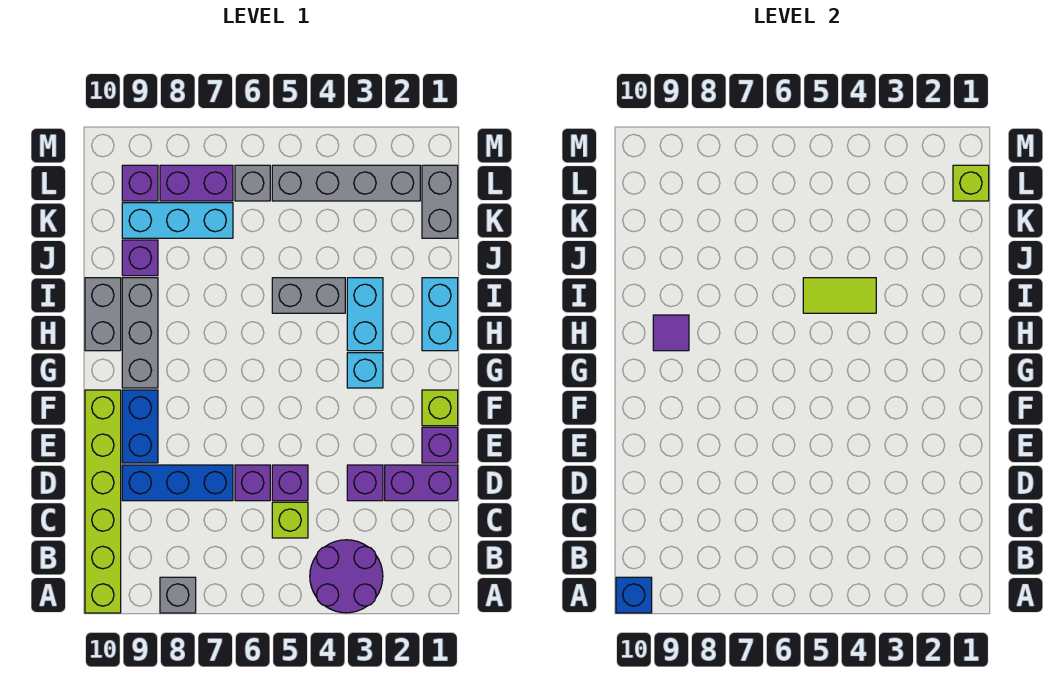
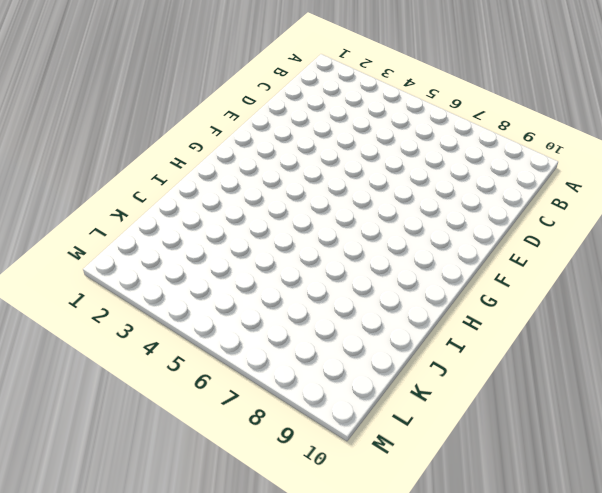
none -> purple 2x2 round brick [310,540,383,613]
none -> grey 1x1 brick [160,577,196,613]
none -> lime 1x6 brick [85,390,121,613]

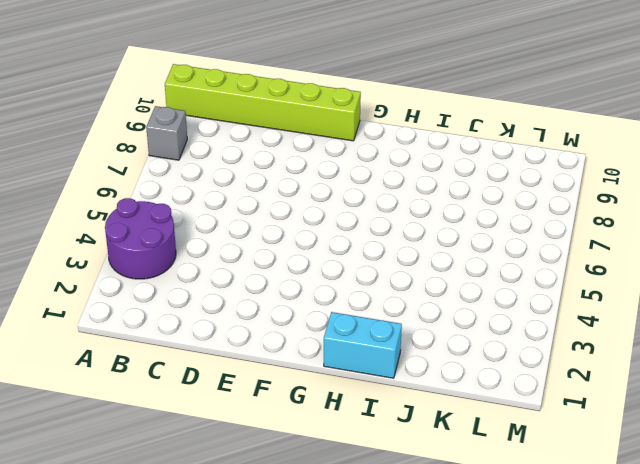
none -> lime 1x1 brick [272,502,308,538]
none -> purple 1x2 brick [385,465,458,501]
none -> purple 1x1 brick [347,465,383,501]

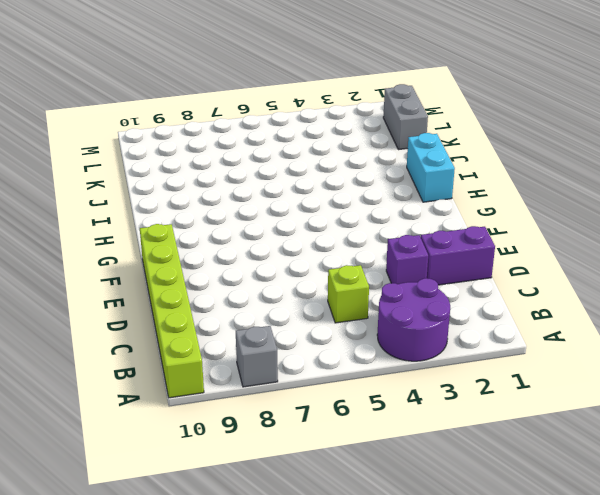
none -> purple 1x1 brick [272,465,308,501]
none -> purple 1x1 brick [235,465,270,501]
none -> blue 1x3 brick [122,465,233,501]

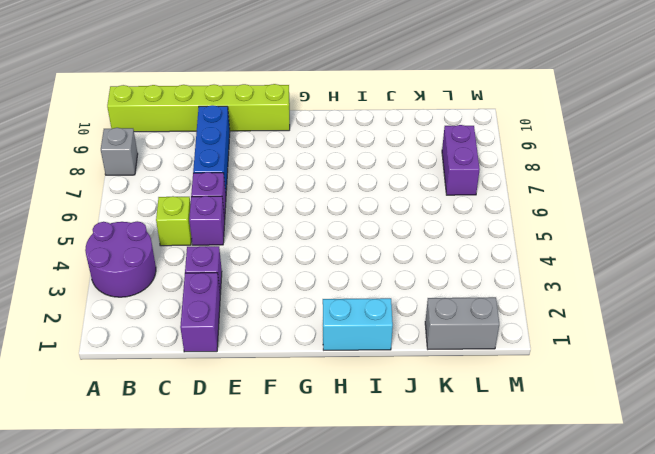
none -> purple 1x1 brick [422,427,458,463]
none -> blue 1x2 brick [122,390,158,463]
none -> lime 1x1 brick [422,390,458,426]

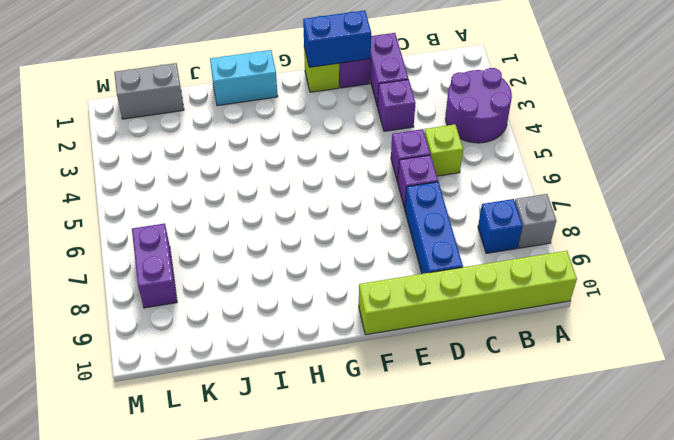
blue 1x1 brick [478,199,523,253] -> blue 1x1 brick moved to [616,577,652,613]
blue 1x2 brick [303,10,371,67] -> blue 1x2 brick moved to [122,390,158,463]
none -> cyan 1x1 brick [347,353,383,388]
none -> grey 1x3 brick [122,278,158,388]
none -> cyan 1x2 brick [347,278,383,351]

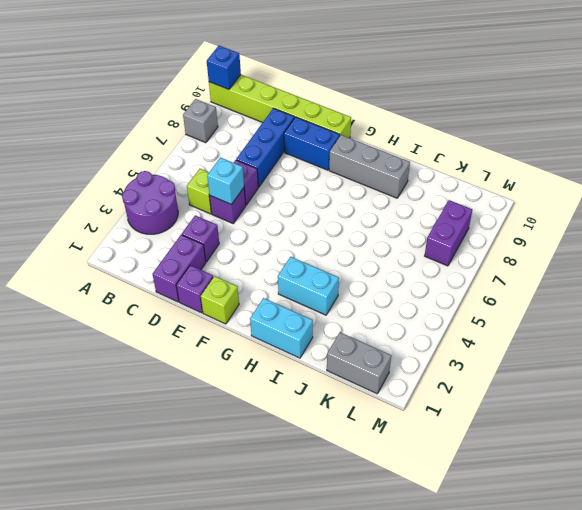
cyan 1x1 brick [207,158,244,205] -> cyan 1x1 brick moved to [347,353,383,388]
none -> grey 1x2 brick [85,278,121,351]
none -> grey 1x2 brick [272,278,345,313]
none -> purple 1x1 brick [122,240,158,276]

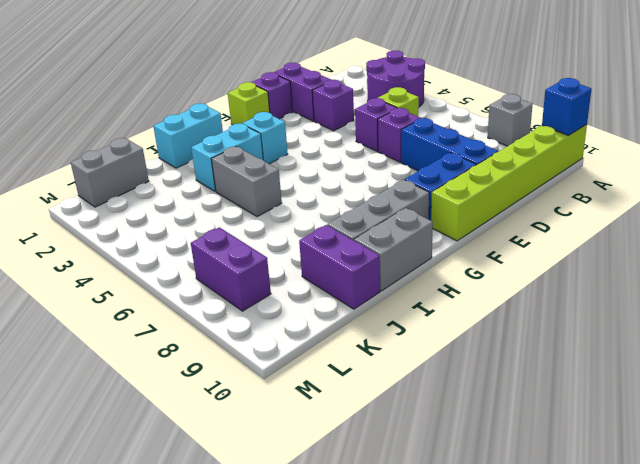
purple 1x2 brick [299,225,380,309] -> purple 1x1 brick [122,240,158,276]
none -> cyan 1x3 brick [122,203,233,238]
none -> grey 1x4 brick [272,165,420,201]
none -> grey 1x1 brick [235,165,270,201]

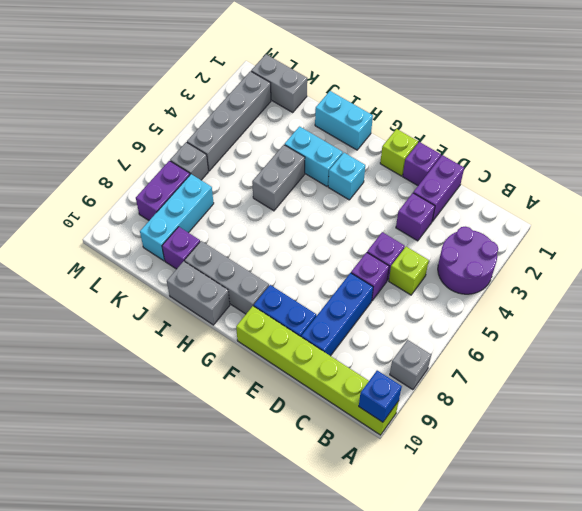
none -> purple 1x1 brick [122,165,158,201]
none -> purple 1x1 tile [653,315,689,351]
none -> lime 1x2 tile [803,278,876,313]

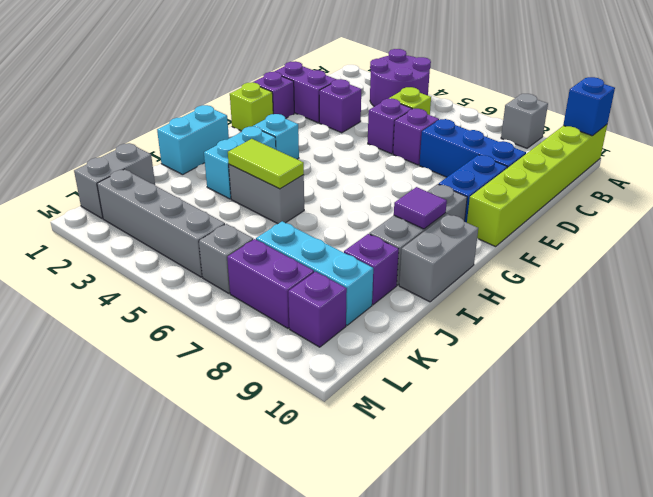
none -> lime 1x1 brick [953,165,989,201]

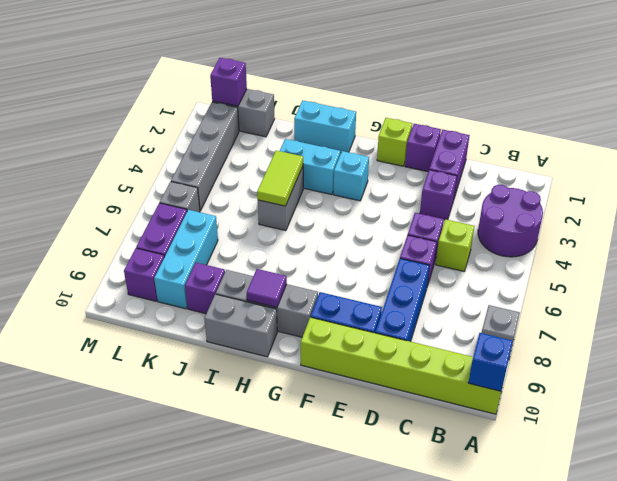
purple 1x1 brick [210,58,247,106] -> lime 1x1 brick [953,165,989,201]

